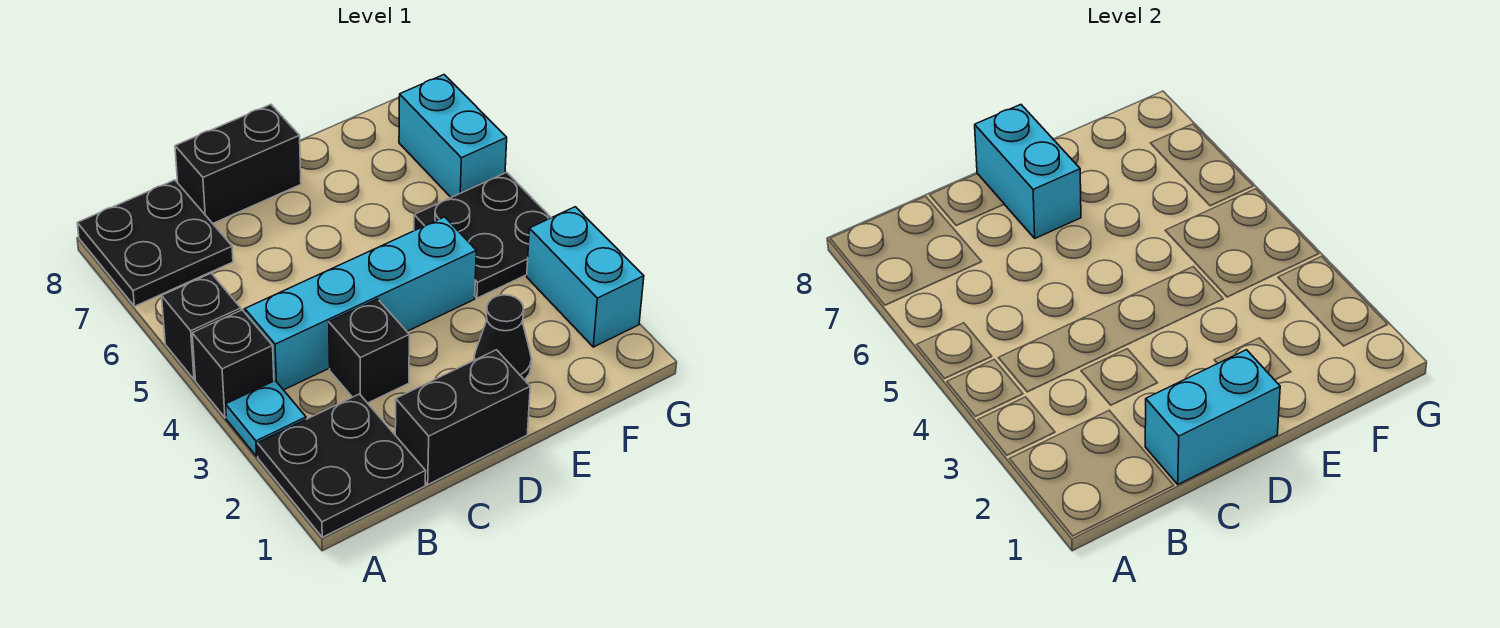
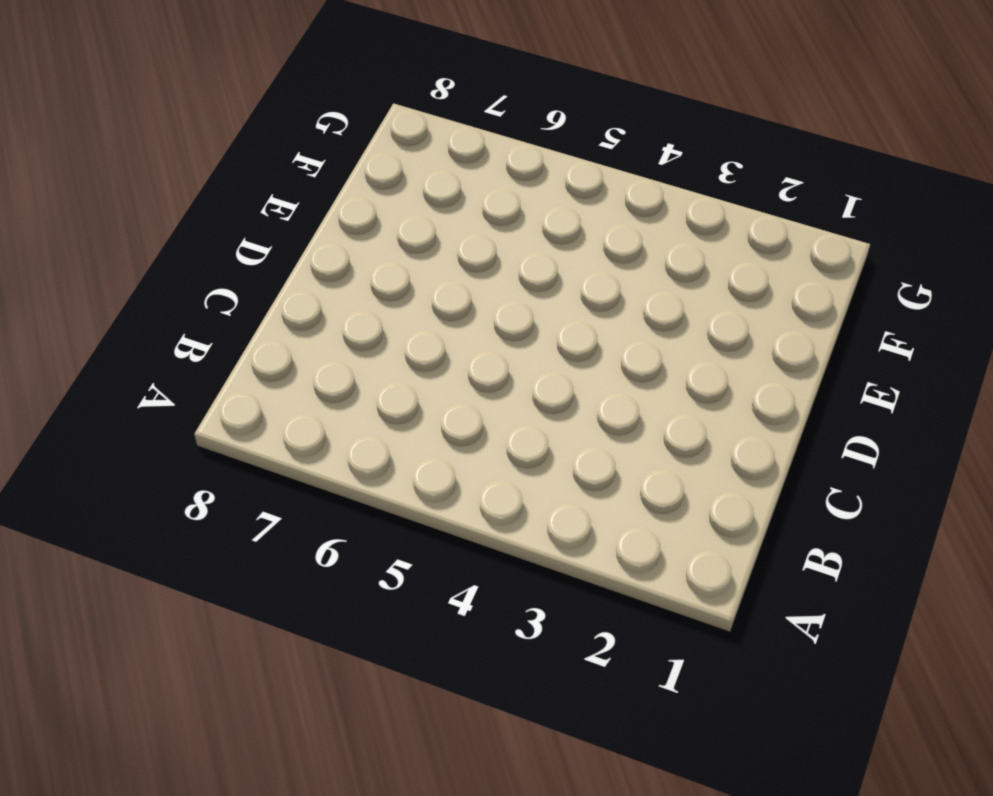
none -> black 2x2 plate [257,394,426,537]
none -> cyan 1x1 plate [226,381,306,456]
none -> black 1x1 brick [192,310,274,418]

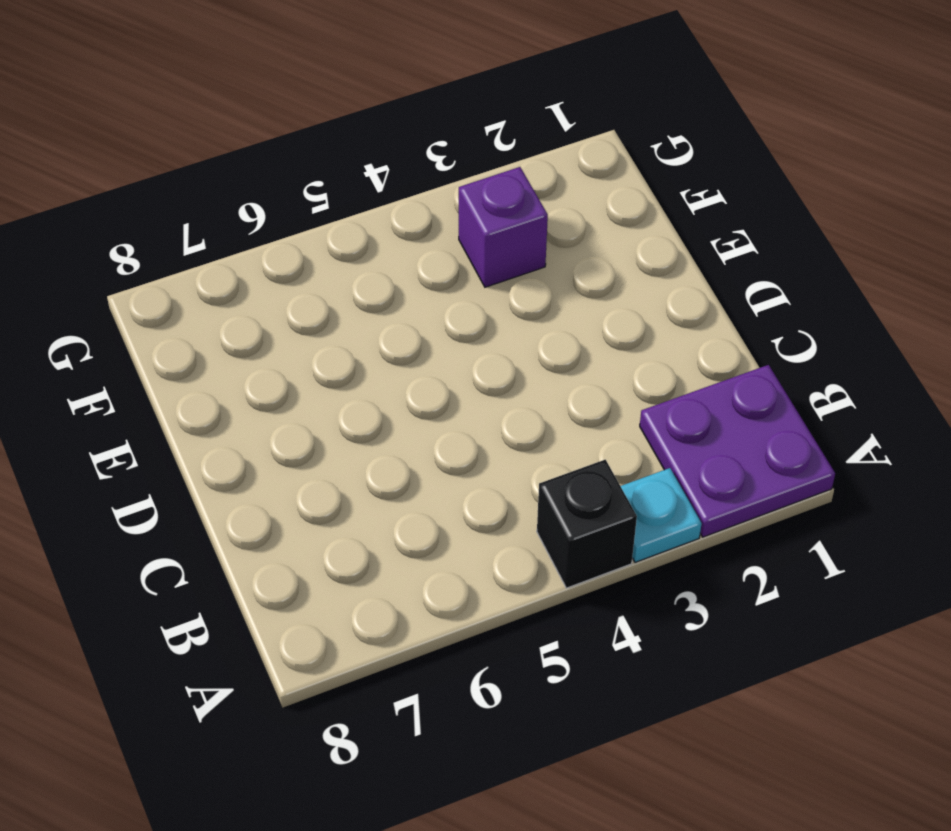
purple 2x2 plate [640,365,835,537] -> black 2x2 plate [257,394,426,537]
purple 1x1 brick [459,167,548,287] -> none
none -> black 1x1 brick [162,273,241,380]
none -> black 2x2 plate [77,180,233,306]
none -> cyan 1x4 brick [245,217,476,390]

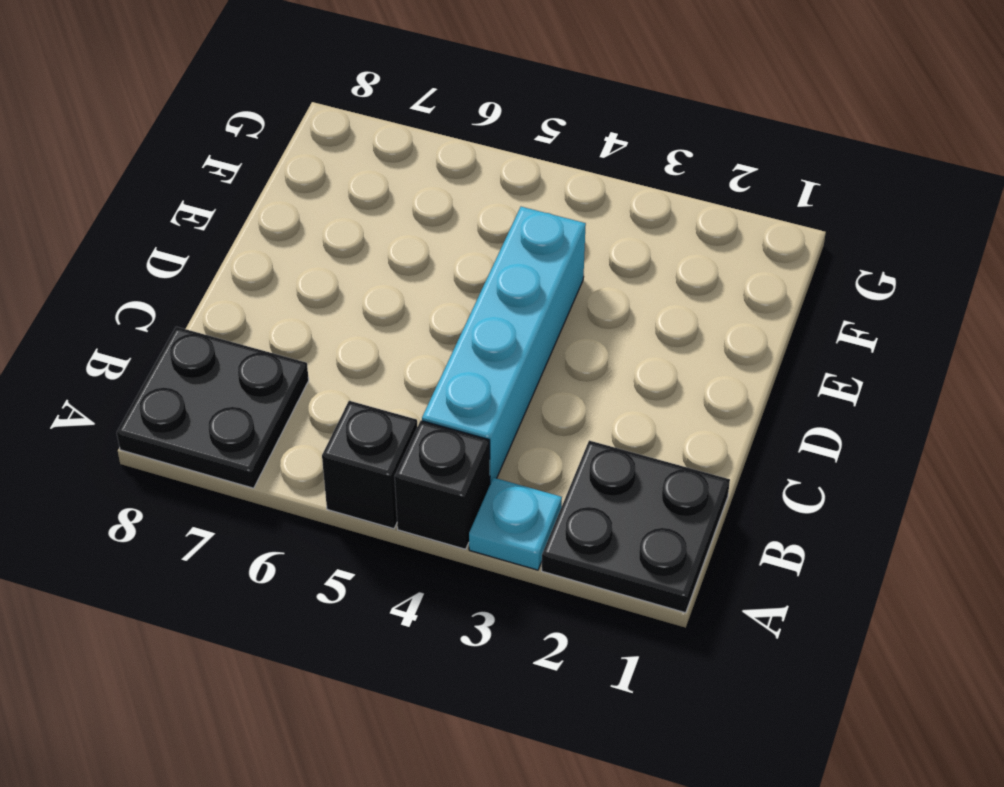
none -> black 1x2 brick [395,350,530,484]
none -> black 1x1 brick [329,299,409,403]
none -> black 1x2 brick [175,105,301,223]

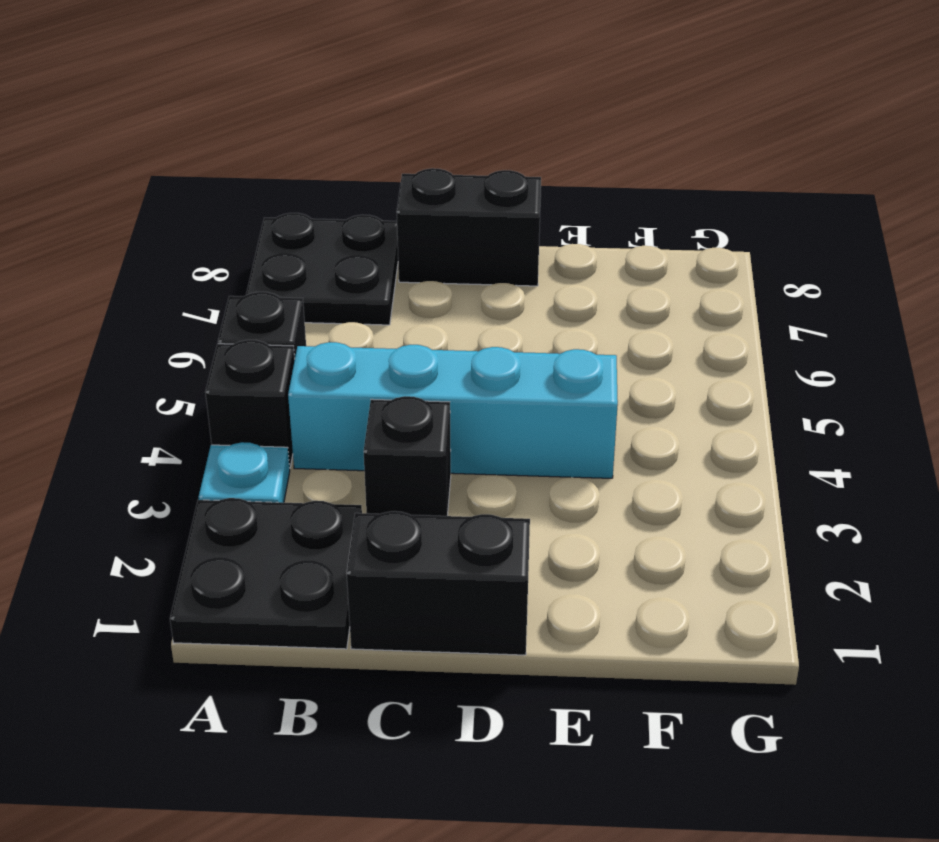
none -> black 1x1 cone [474,295,531,380]
none -> black 2x2 plate [414,172,551,298]
none -> cyan 1x2 brick [527,207,644,347]

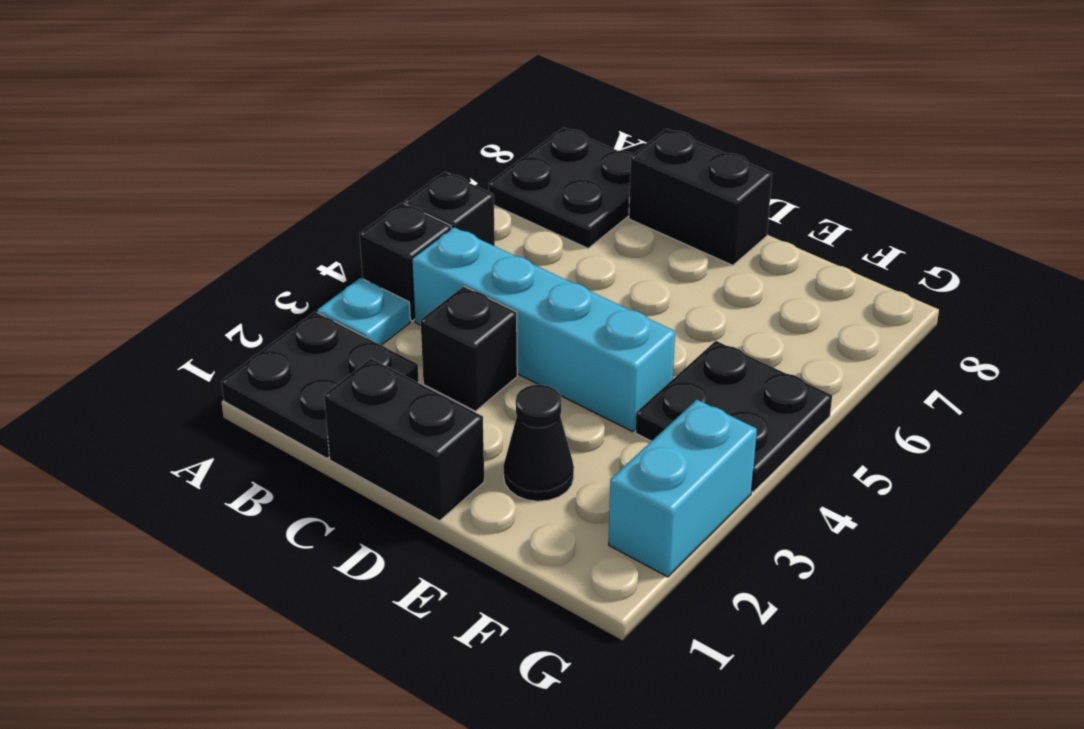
none -> cyan 1x2 brick [399,75,507,197]
none -> cyan 1x2 brick [1145,350,1280,484]
none -> cyan 1x2 brick [975,105,1081,238]

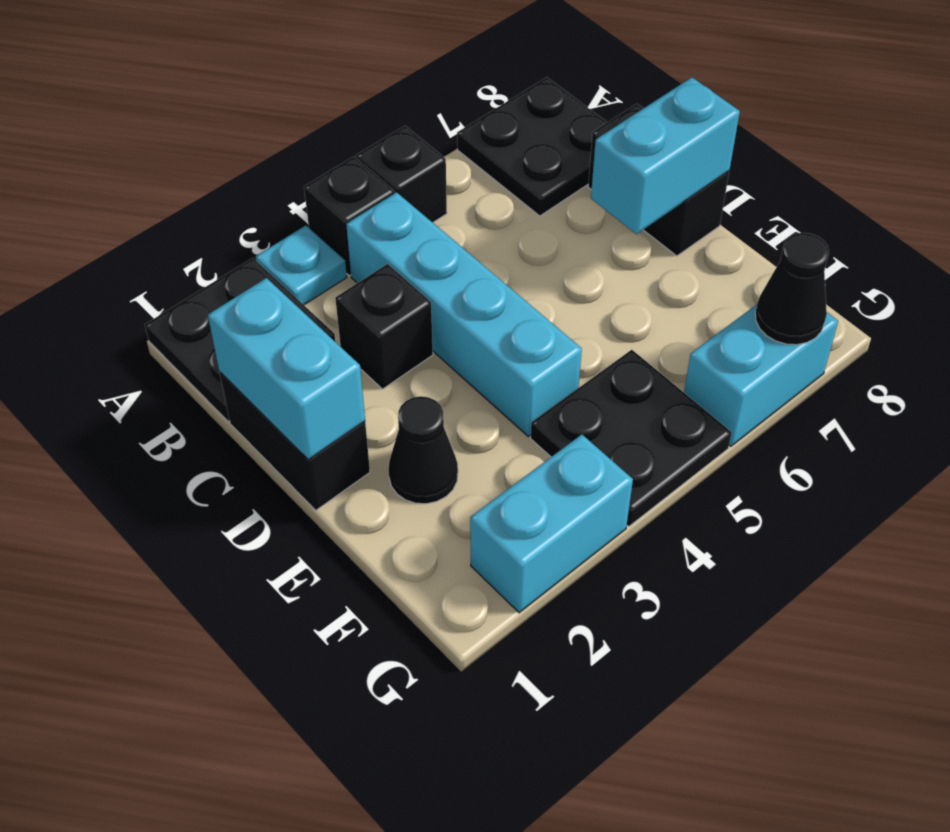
black 1x1 cone [755,233,829,345] -> none

